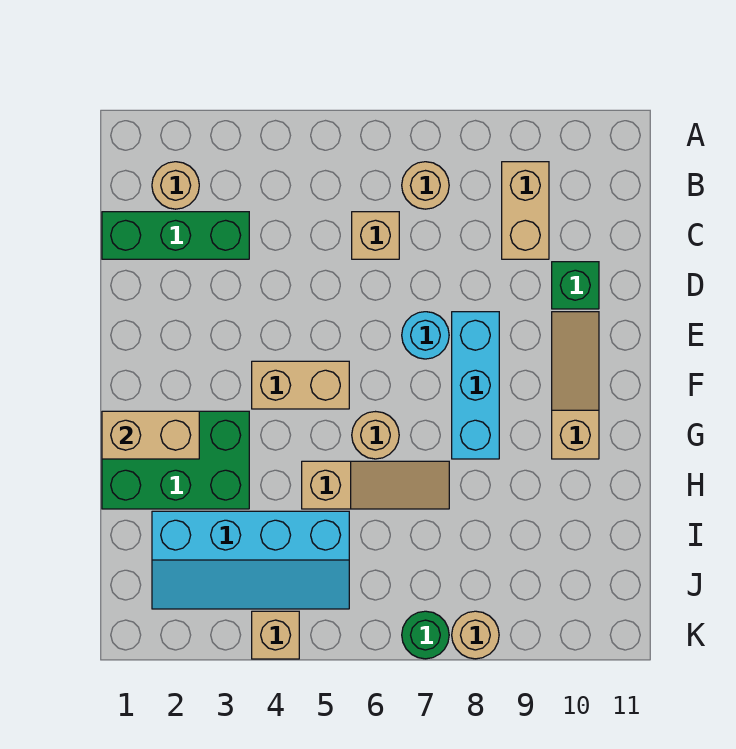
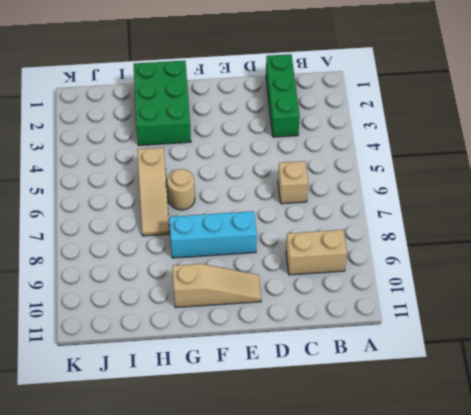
none -> tan 1x1 round brick [152,162,199,209]
none -> tan 1x1 round brick [402,162,449,209]
none -> green 1x1 brick [552,262,599,309]

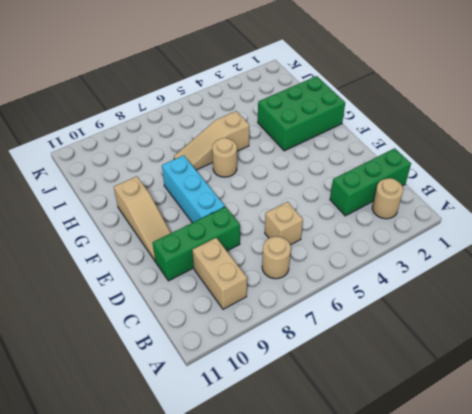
green 1x3 brick [153,207,240,281] -> green 1x1 brick [552,262,599,309]
none -> cyan 1x1 round brick [402,312,449,359]
none -> tan 1x2 brick [252,361,349,409]
none -> cyan 2x4 slope [152,511,349,609]

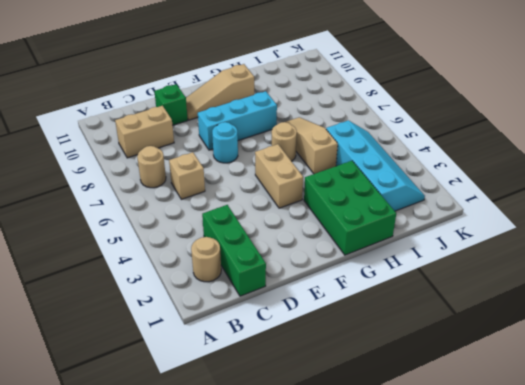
none -> tan 1x1 brick [252,611,299,659]
none -> green 1x1 round brick [402,611,449,659]
none -> tan 1x1 round brick [452,611,499,659]

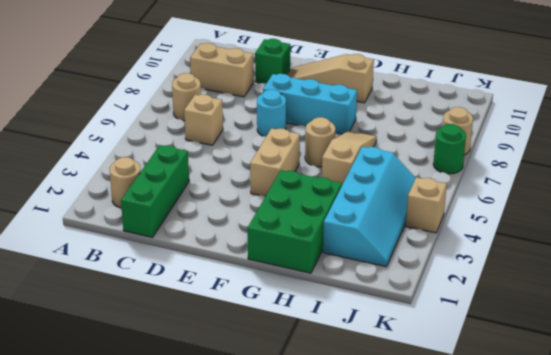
none -> tan 1x2 brick [102,411,199,459]

